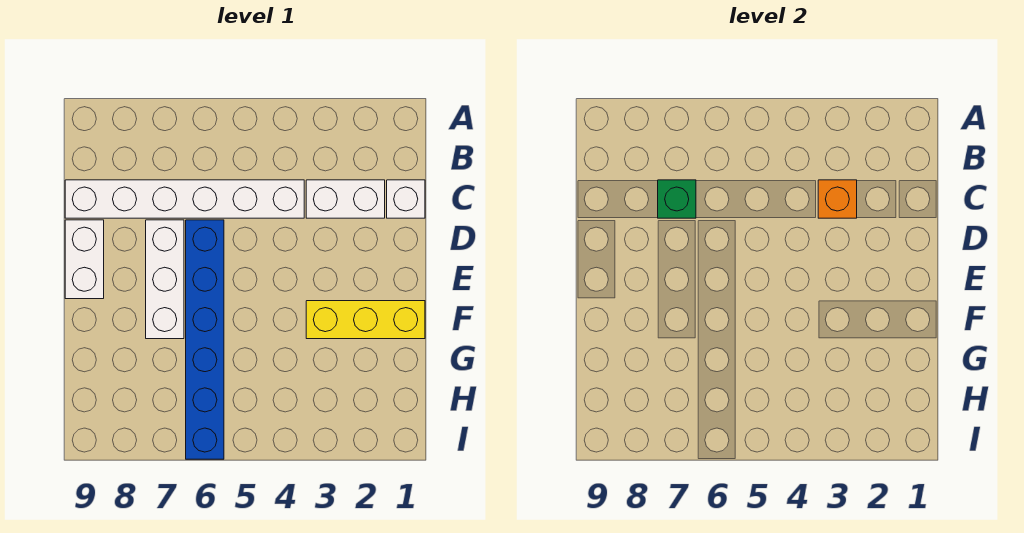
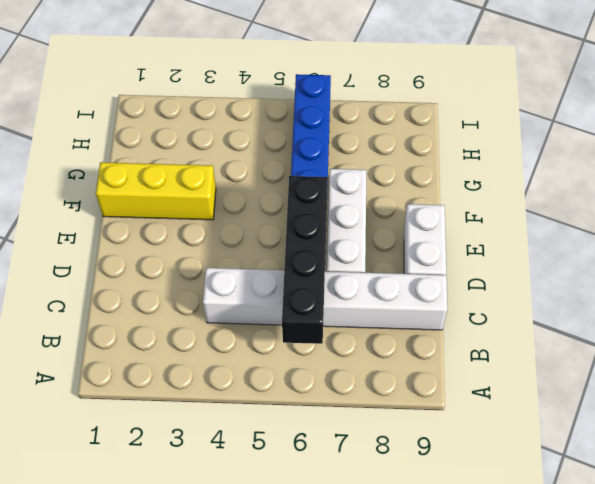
black 1x4 brick [282,176,328,344] -> none
none -> white 1x1 brick [387,180,425,218]
none -> white 1x2 brick [306,180,385,218]

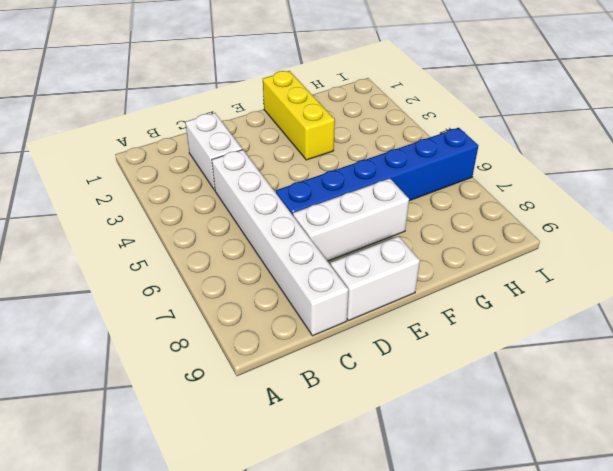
none -> white 1x1 brick [387,180,425,218]
none -> orange 1x1 brick [818,180,857,218]

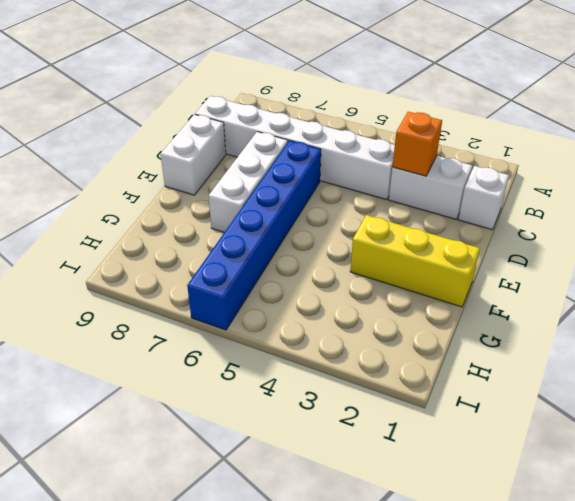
none -> green 1x1 brick [658,180,696,218]

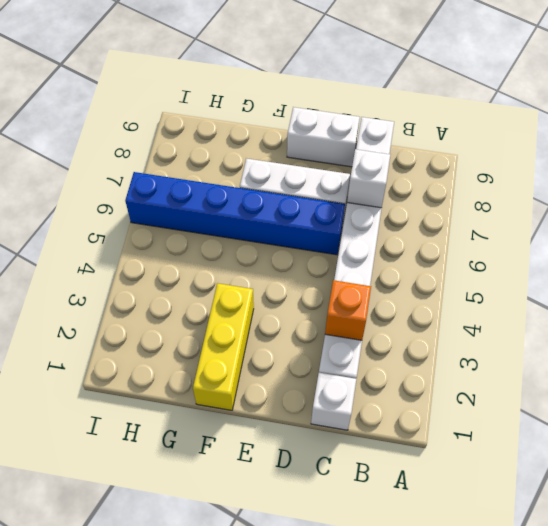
white 1x1 brick [347,149,390,208] -> green 1x1 brick [658,180,696,218]

